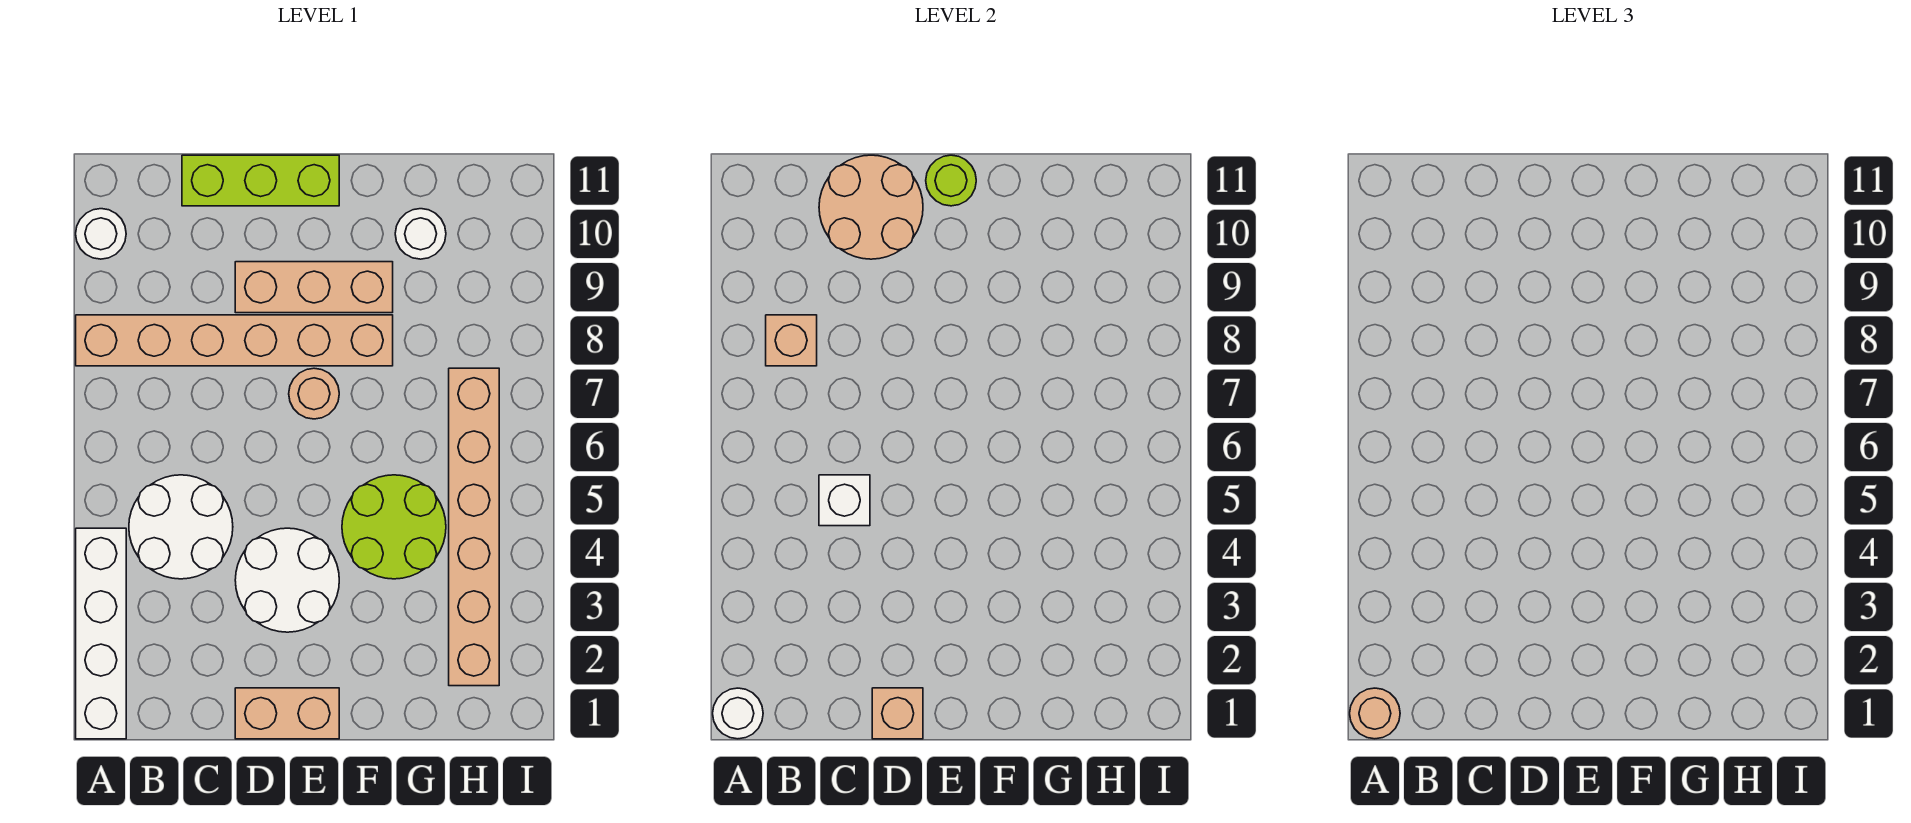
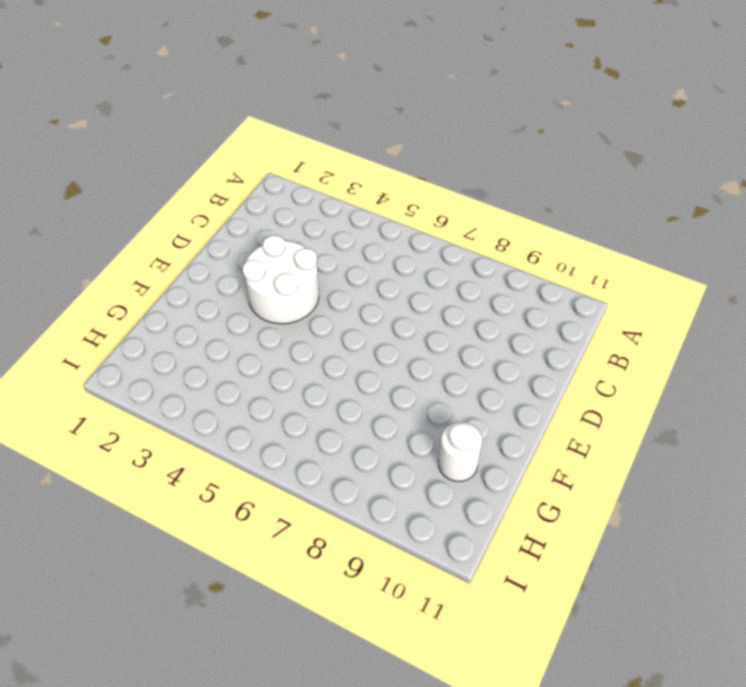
none -> white 1x4 brick [76,528,126,739]
none -> tan 1x6 brick [76,315,393,366]
none -> white 1x1 round brick [76,209,126,259]

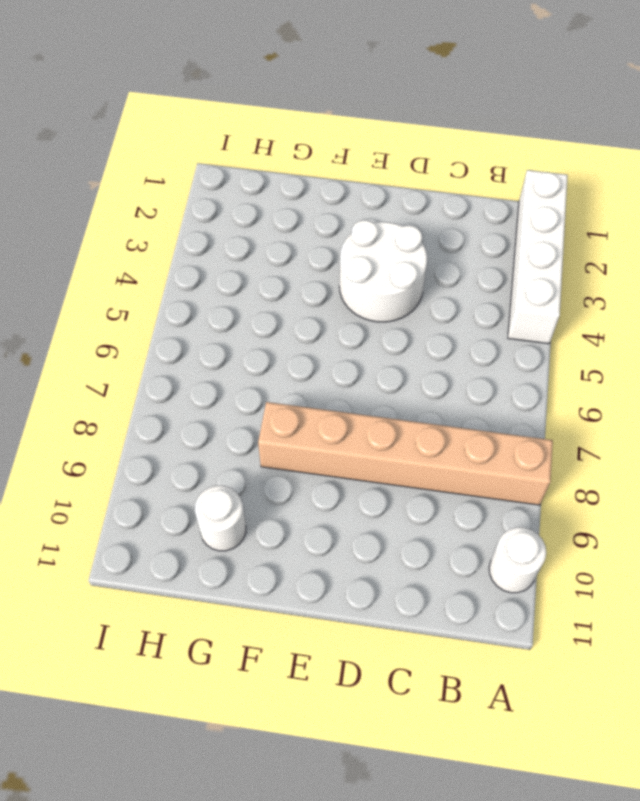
none -> white 2x2 round brick [129,475,233,579]
none -> lime 1x3 brick [182,155,339,206]
none -> tan 1x2 brick [235,688,339,739]

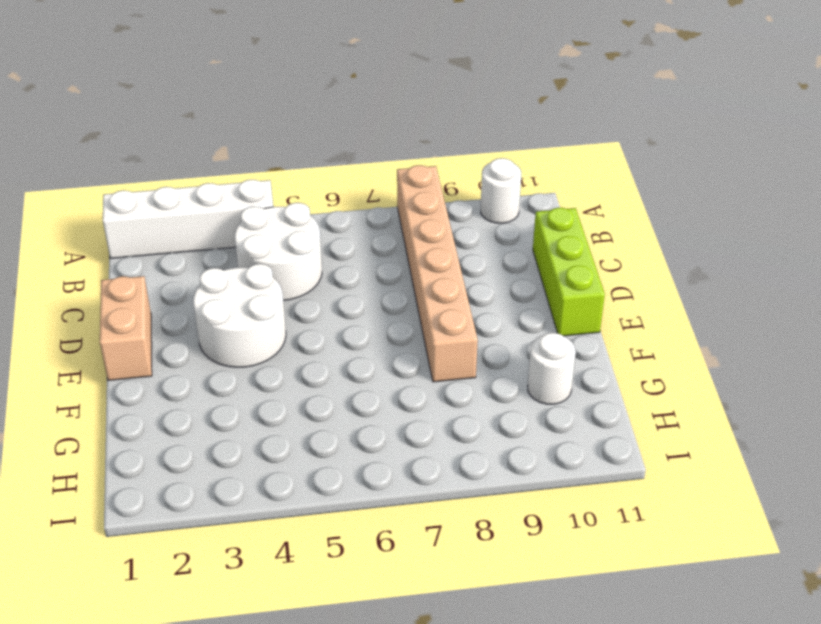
none -> tan 1x3 brick [235,262,393,313]
none -> tan 1x1 round brick [289,368,339,419]
none -> lime 2x2 round brick [342,475,446,579]

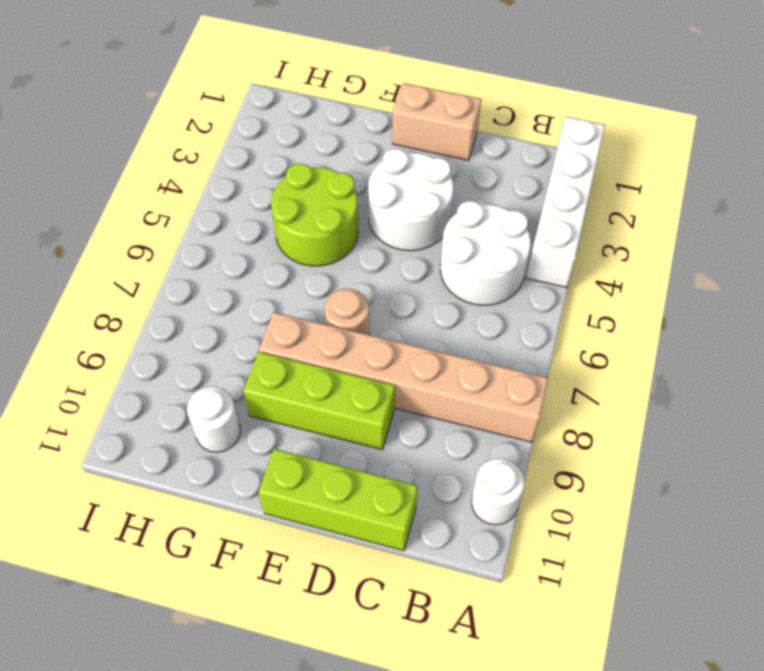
lime 1x3 brick [243,352,395,450] -> tan 1x3 brick [235,262,393,313]
none -> tan 1x6 brick [449,368,499,686]
none -> white 1x1 round brick [713,688,763,739]
none -> tan 1x1 brick [766,315,817,366]

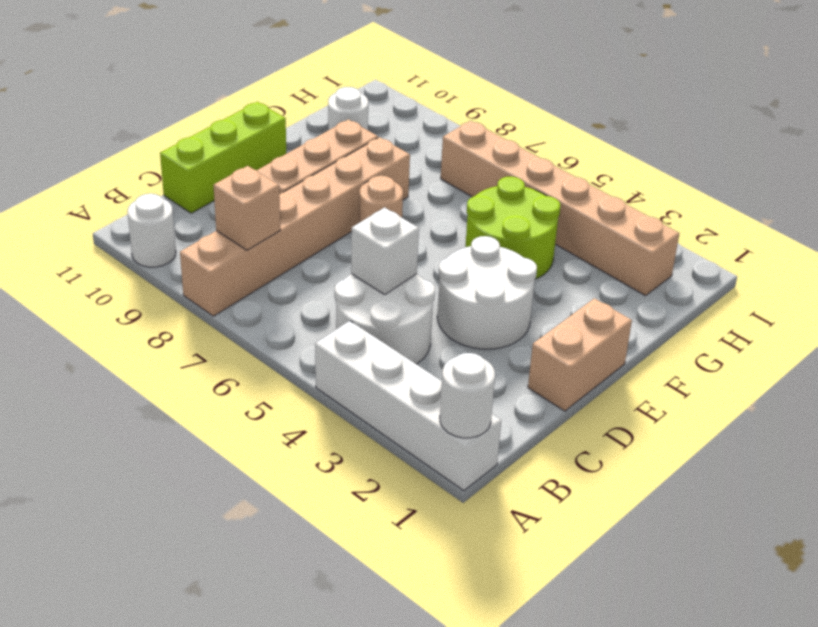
none -> tan 2x2 round brick [819,155,923,259]
none -> tan 1x1 brick [872,688,923,739]
none -> lime 1x1 round brick [926,155,976,206]

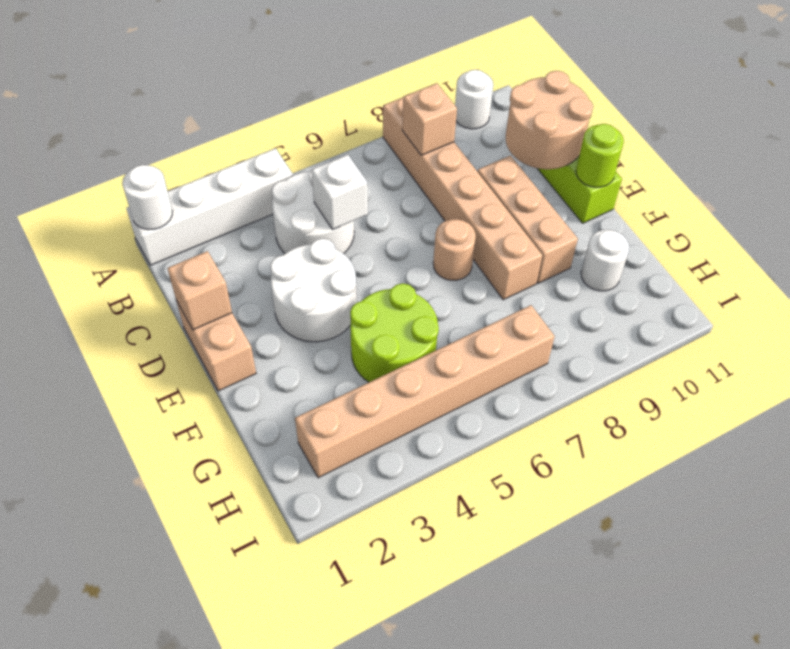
none -> tan 1x1 round brick [1350,688,1400,739]

